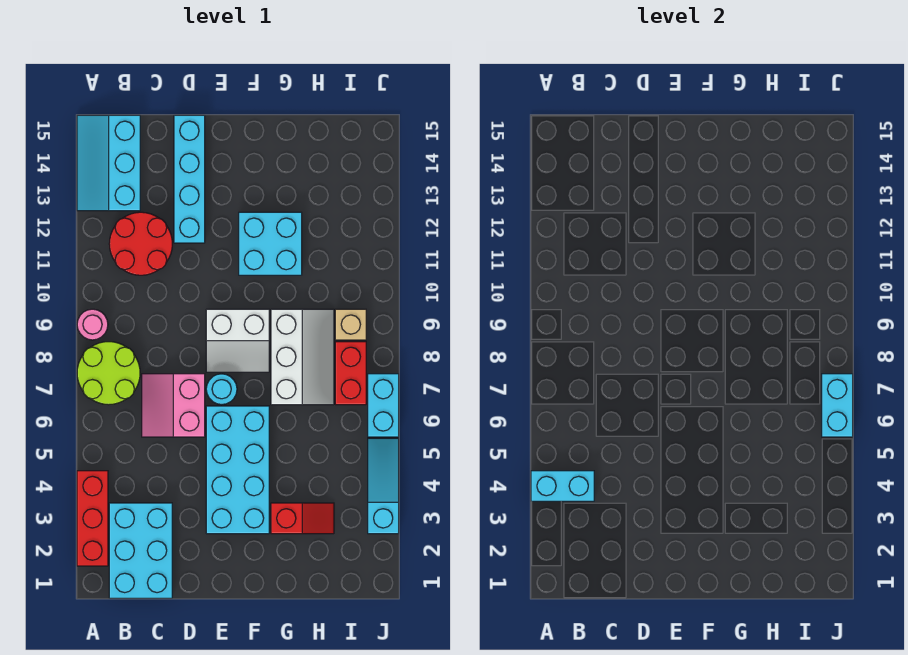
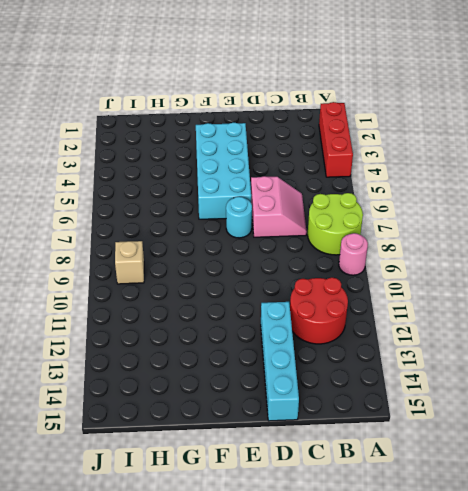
none -> cyan 2x3 slope [77,115,140,211]
none -> cyan 2x3 brick [109,503,172,598]
none -> white 2x2 slope [206,309,269,372]

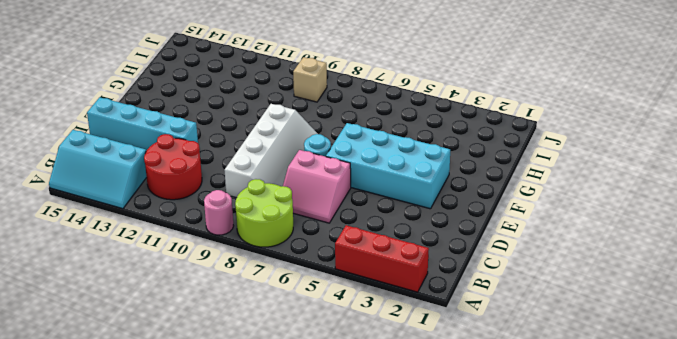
white 2x4 slope [224,104,318,198] -> white 2x2 slope [206,309,269,372]
none -> cyan 2x3 brick [109,503,172,598]
none -> cyan 2x2 brick [239,212,302,275]
none -> red 1x2 slope [271,503,334,534]

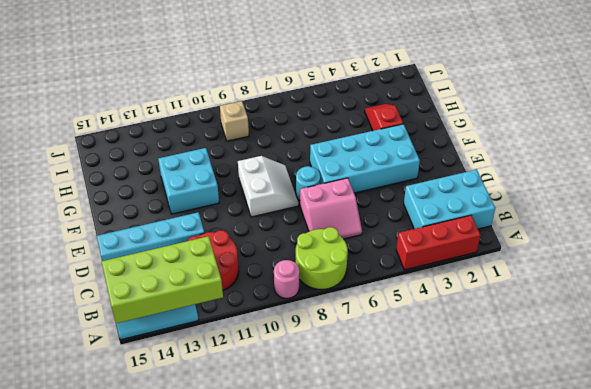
lime 2x4 brick [102,236,223,323] -> none
none -> white 2x3 slope [271,309,334,405]
none -> red 1x2 brick [335,342,366,405]
none -> cyan 1x3 slope [368,438,399,534]

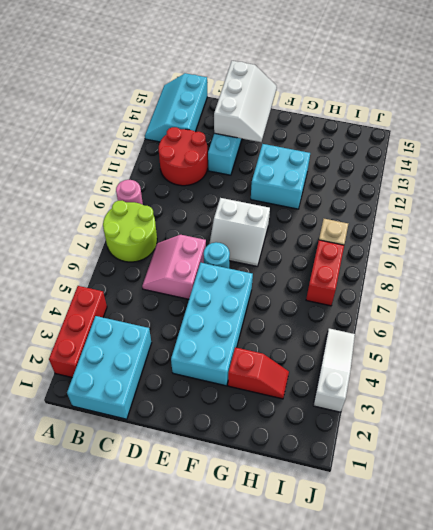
white 2x3 slope [214,61,277,142] -> white 2x3 slope moved to [271,309,334,405]
white 1x3 slope [313,328,355,412] -> cyan 1x3 slope [368,438,399,534]
none -> cyan 1x2 brick [368,374,399,437]
none -> cyan 1x2 brick [531,471,594,501]
none -> cyan 1x2 brick [822,374,853,437]

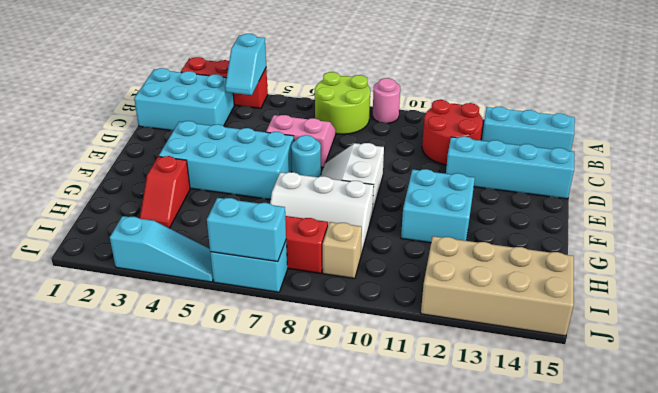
cyan 1x2 slope [225,34,266,95] -> cyan 1x2 brick [531,471,594,501]
tan 2x4 brick [421,236,574,336] -> none

